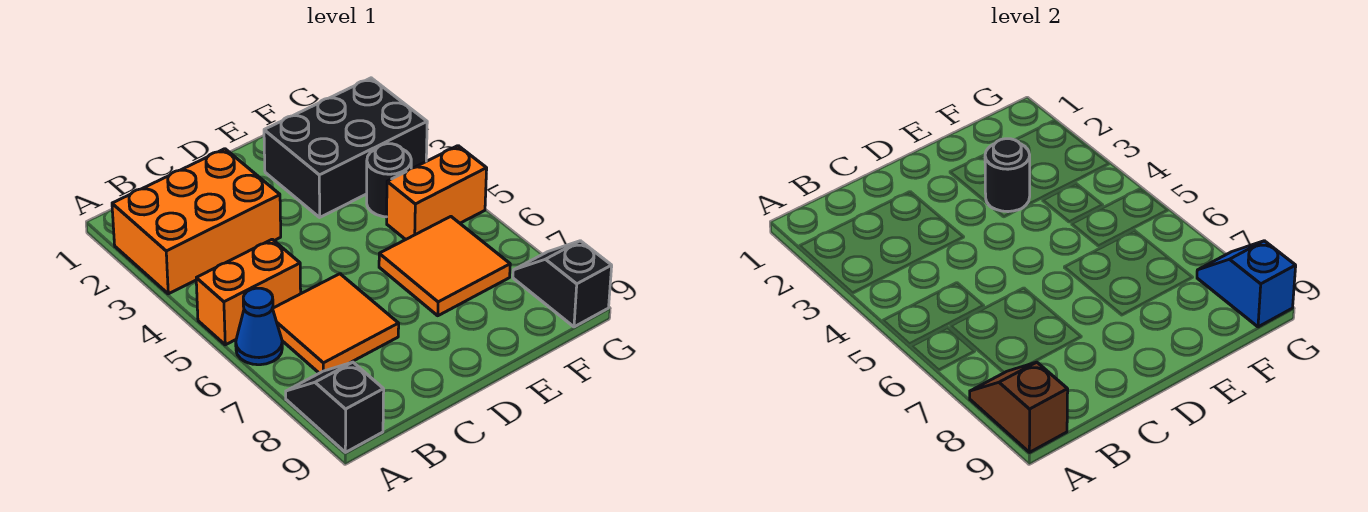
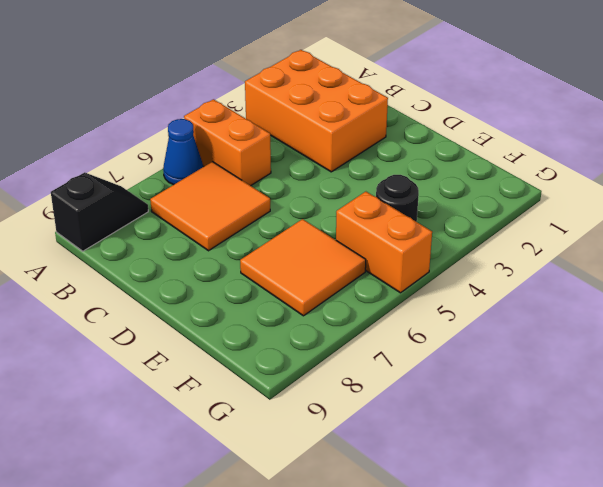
none -> black 2x3 brick [264,78,427,217]
none -> black 1x2 slope [513,241,612,327]
none -> brown 1x2 slope [970,362,1068,452]

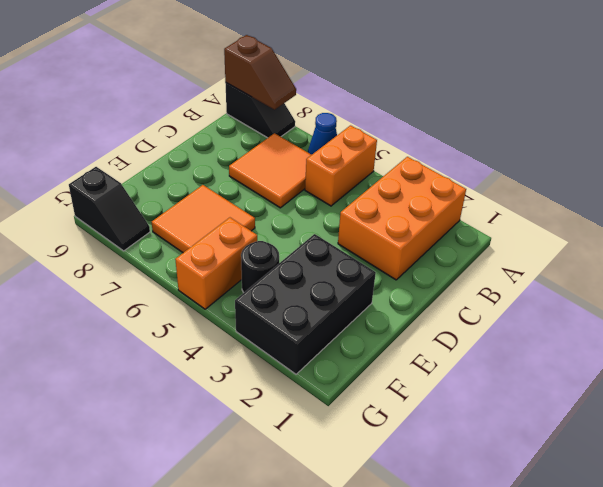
none -> black 1x1 round brick [985,139,1030,212]
none -> blue 1x2 slope [1197,241,1296,327]

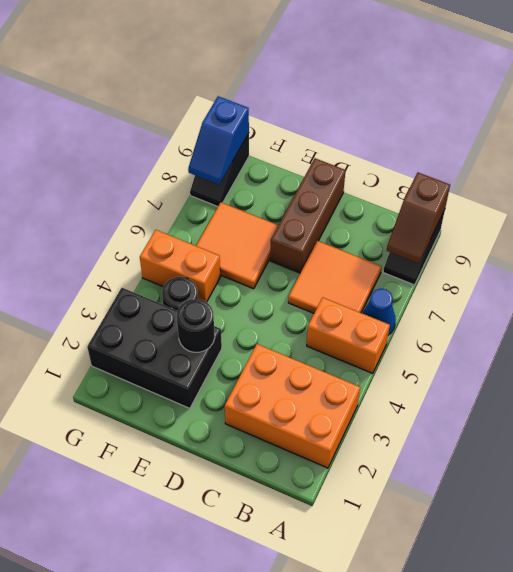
brown 1x3 brick [270,158,346,273] -> none

